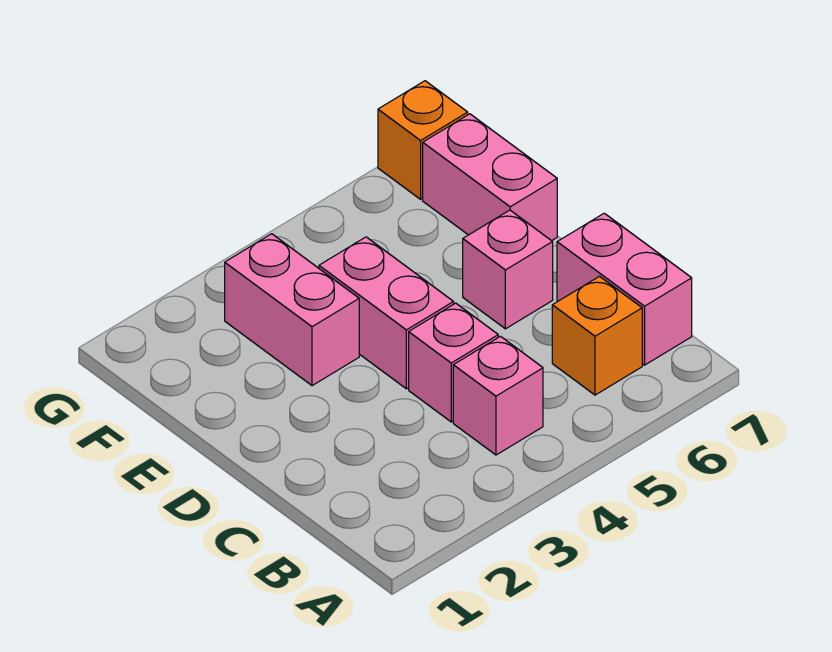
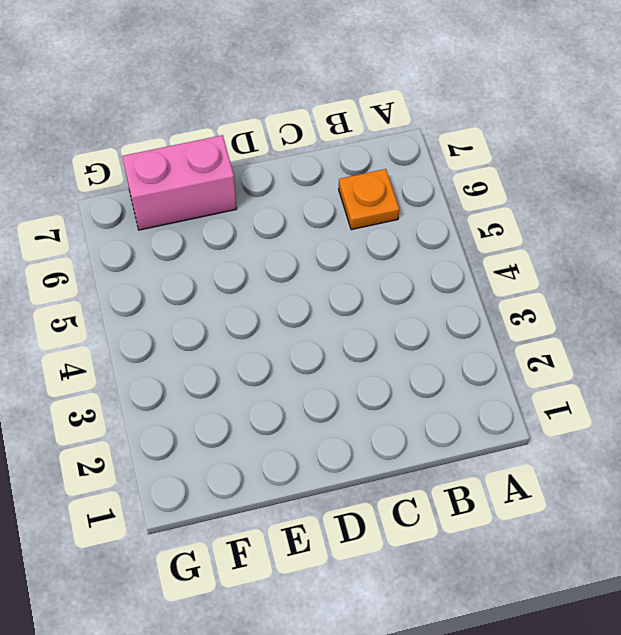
orange 1x1 plate [339,169,399,230] -> orange 1x1 brick [552,276,642,395]
none -> pink 1x1 brick [453,336,543,455]
none -> pink 1x2 brick [557,213,692,365]

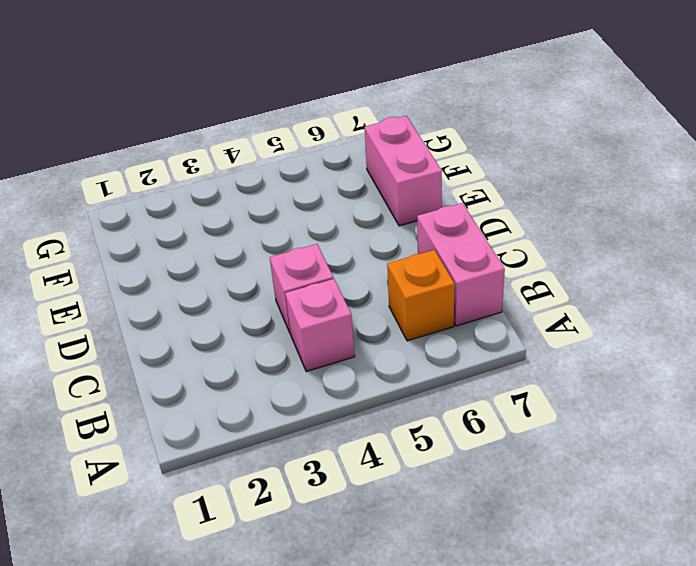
none -> pink 1x2 brick [319,237,454,389]
none -> pink 1x1 brick [463,210,553,329]

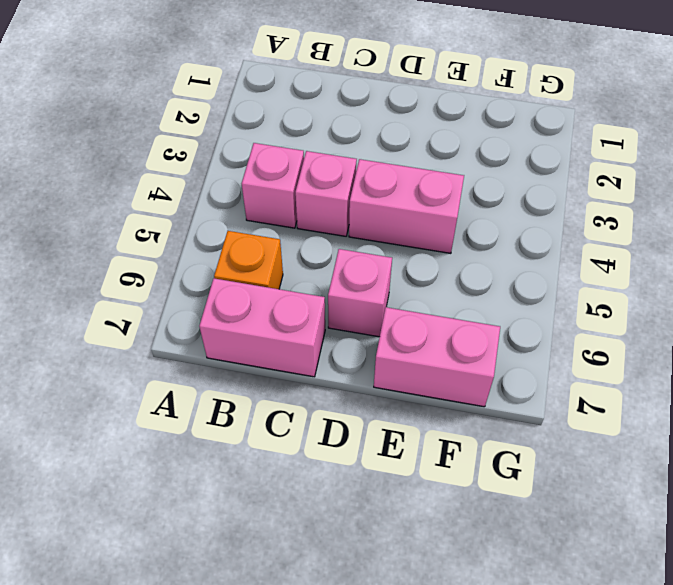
none -> pink 1x2 brick [225,234,359,386]
none -> orange 1x1 brick [378,81,468,199]

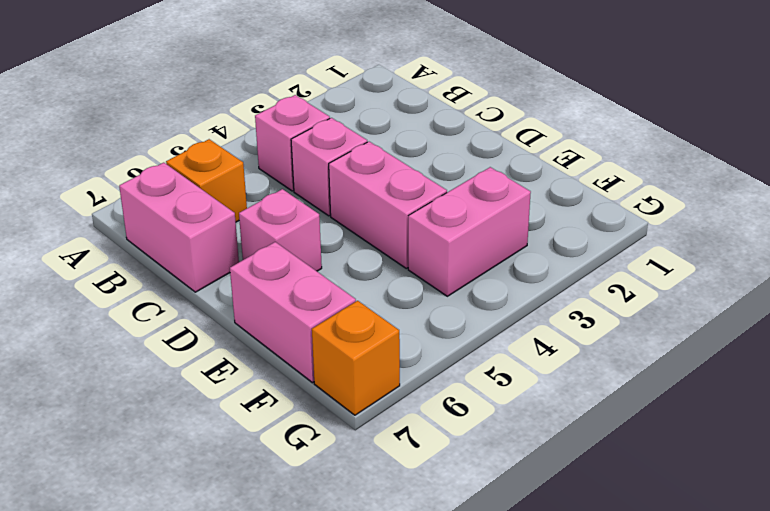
pink 1x2 brick [408,167,531,296] -> pink 1x2 brick turned to [225,234,359,386]

